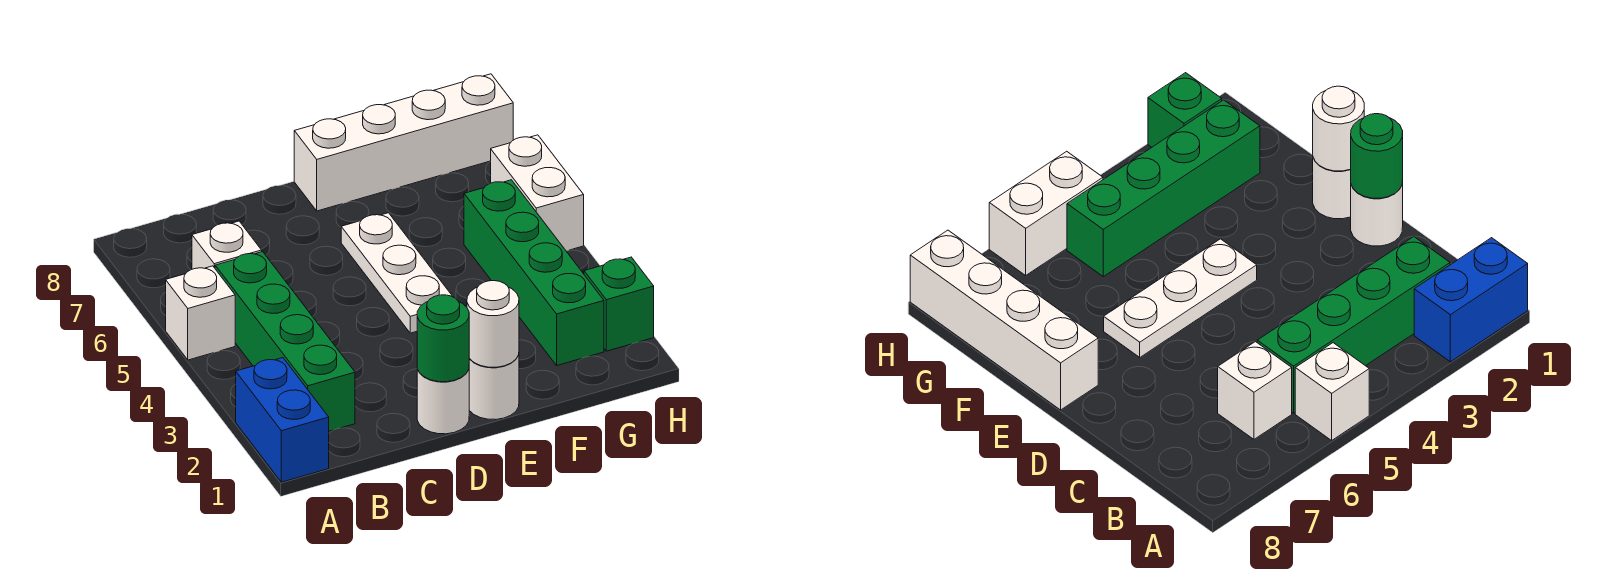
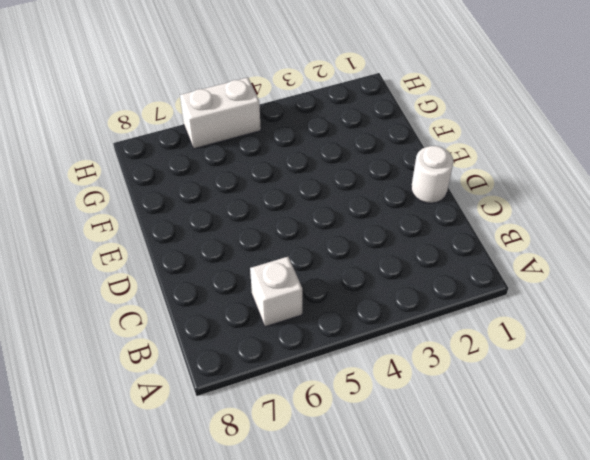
none -> blue 1x2 brick [236,358,329,482]
none -> white 1x1 brick [166,266,235,360]
none -> green 1x4 brick [215,252,355,431]

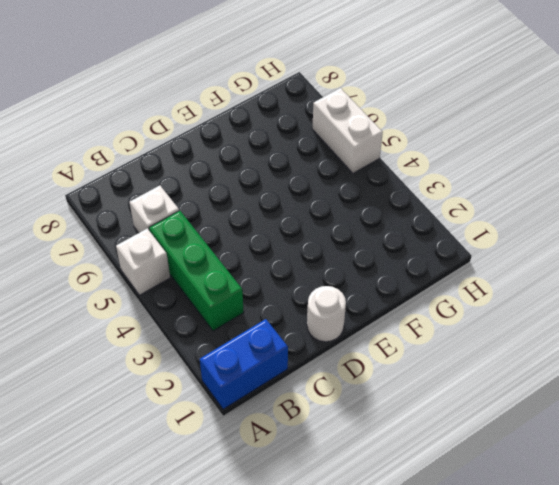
blue 1x2 brick [200,319,288,409] -> blue 1x2 brick turned to [236,358,329,482]
green 1x3 brick [149,211,244,331] -> green 1x4 brick [215,252,355,431]
none -> white 1x1 round brick [469,355,519,420]
none -> white 1x3 plate [341,213,453,333]
none -> white 1x4 brick [294,74,513,211]

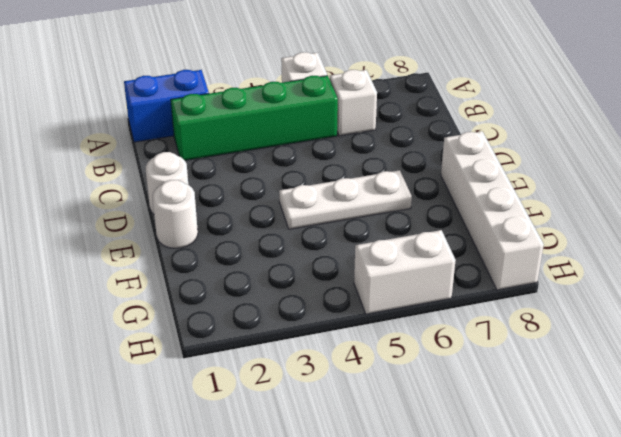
none -> green 1x4 brick [464,180,604,365]
none -> green 1x1 brick [584,257,654,351]
none -> green 1x1 round brick [417,295,469,382]

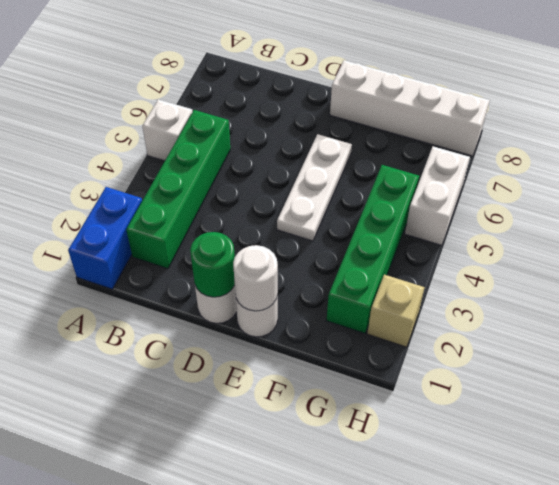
tan 1x1 brick [367,275,424,347] -> green 1x1 brick [584,257,654,351]
none -> white 1x1 brick [192,221,262,269]

